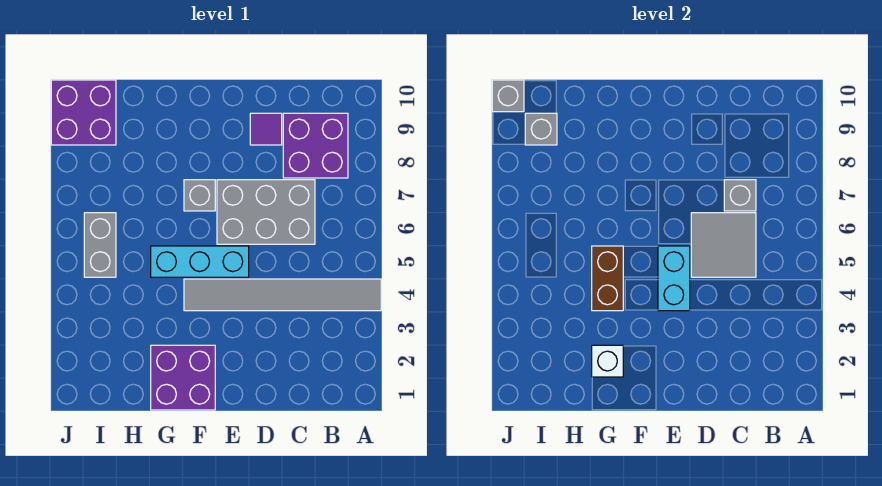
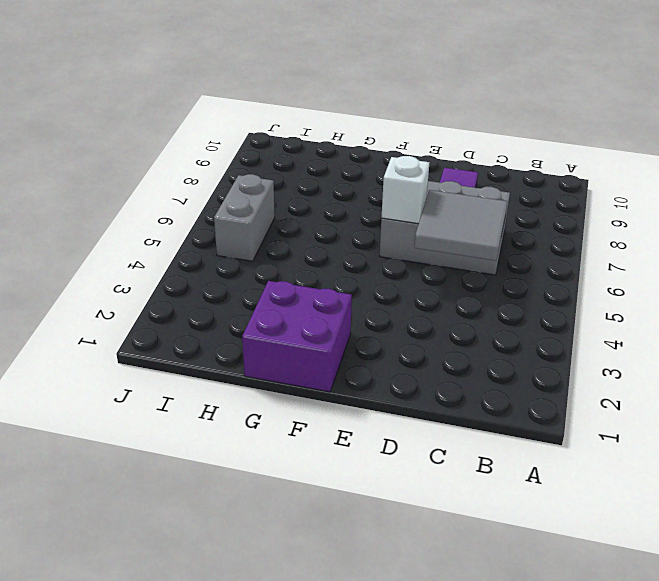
white 1x1 brick [381,156,429,224] -> white 1x1 brick moved to [592,345,623,377]
none -> grey 1x6 tile [184,279,381,311]
none -> purple 2x2 brick [283,113,348,178]
none -> cyan 1x3 brick [151,246,249,277]

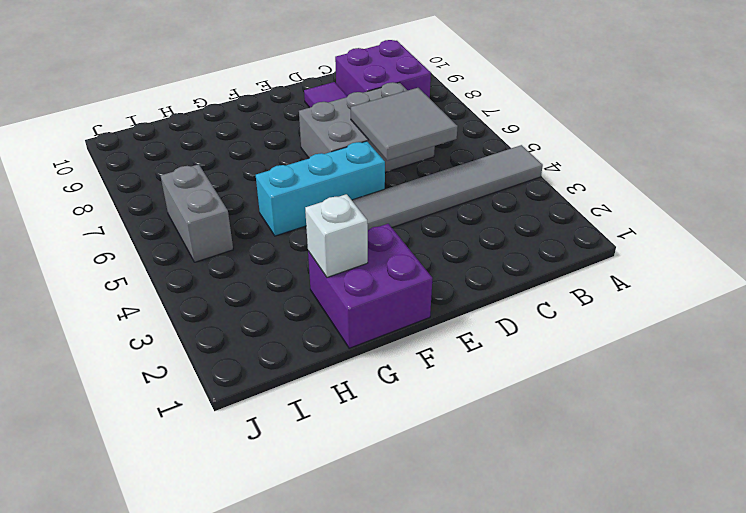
none -> grey 1x1 brick [184,180,215,211]
none -> purple 2x2 brick [51,80,116,145]
none -> grey 1x1 brick [724,180,756,211]

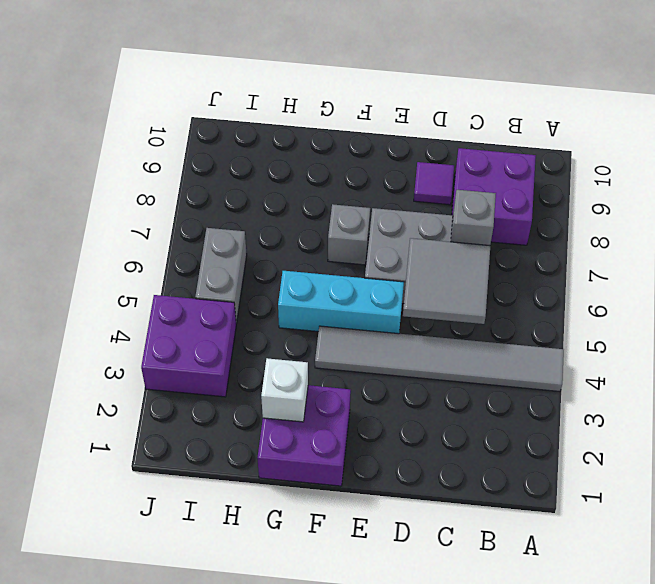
purple 2x2 brick [141,295,236,397] -> purple 2x2 brick moved to [51,80,116,145]
none -> cyan 1x2 brick [658,246,690,311]
none -> brown 1x2 brick [592,246,623,311]
none -> grey 1x1 brick [525,113,557,145]

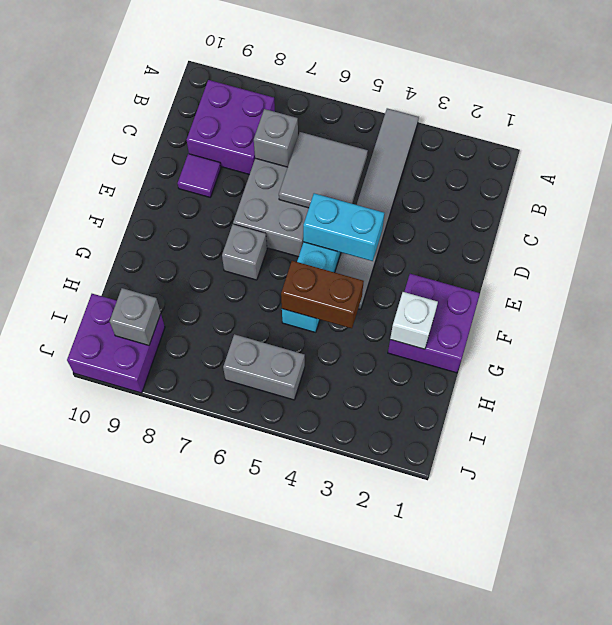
none -> grey 1x1 brick [492,80,524,112]

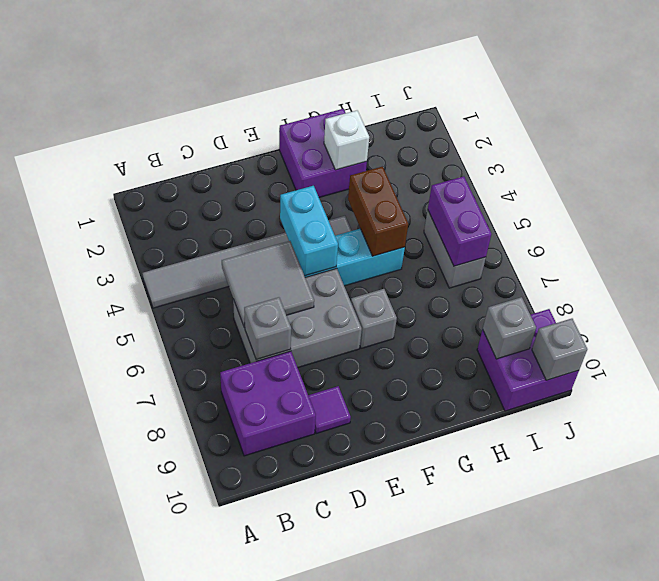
purple 1x2 brick [428,176,491,266] -> none

